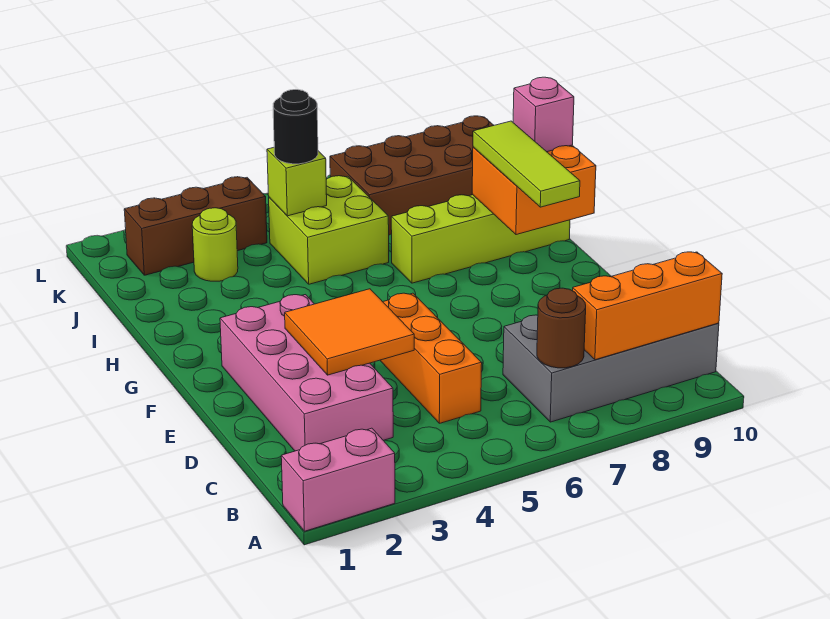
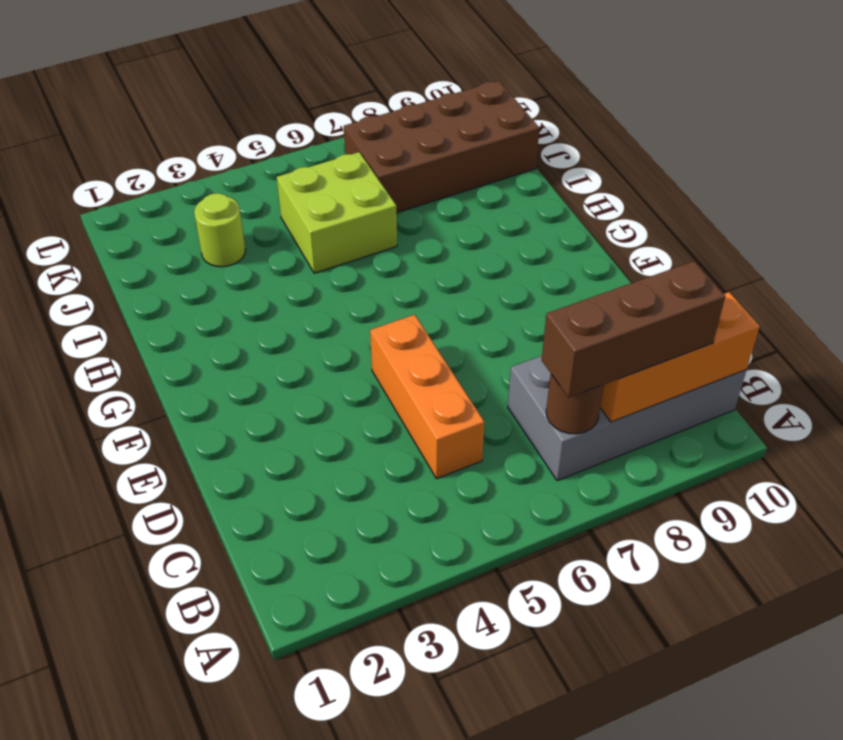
brown 1x3 brick [542,261,725,398] -> brown 1x3 brick moved to [124,177,267,275]
none -> pink 1x2 brick [281,428,395,531]
none -> pink 2x4 brick [220,295,393,451]
none -> lime 1x4 brick [391,195,570,283]

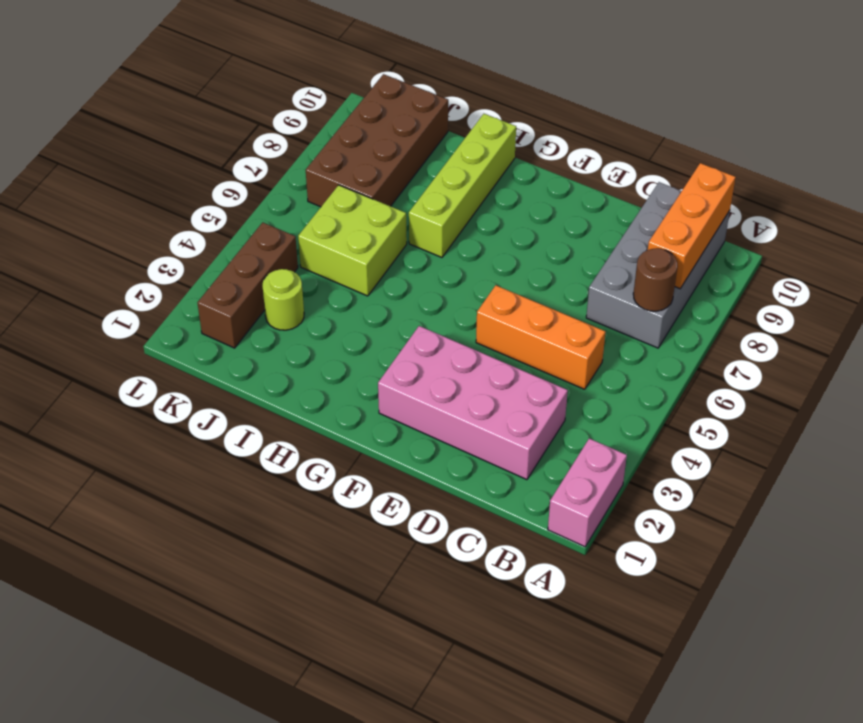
none -> orange 2x2 tile [285,289,414,375]
none -> orange 2x2 brick [472,145,596,235]
none -> lime 1x1 brick [267,148,327,216]

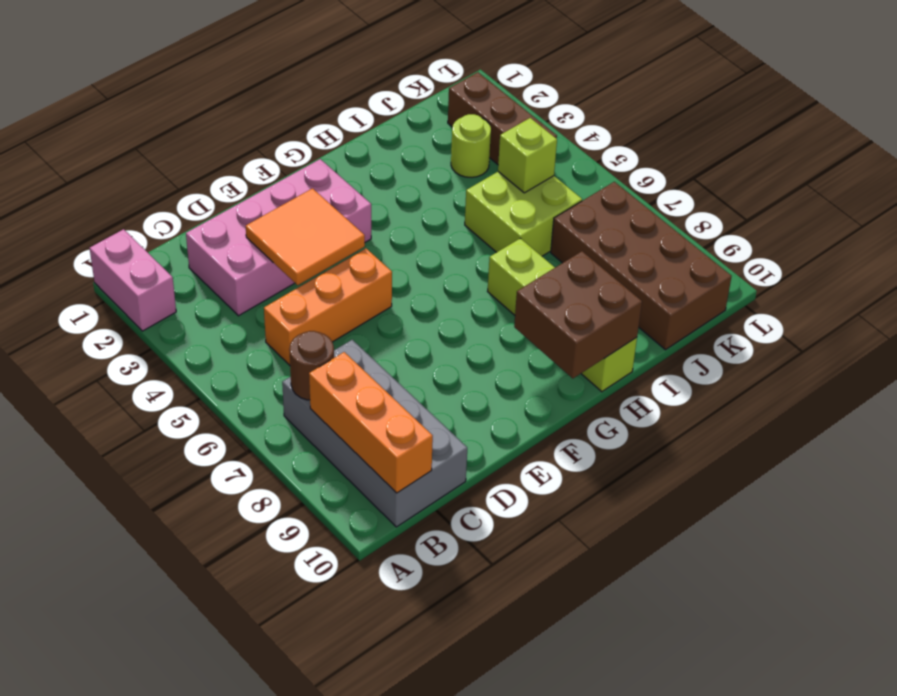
brown 2x2 brick [514,251,642,378] -> orange 2x2 brick [472,145,596,235]
none -> lime 1x3 tile [473,121,580,207]
none -> pink 1x1 brick [513,77,574,152]
none -> black 1x1 round brick [273,90,318,164]

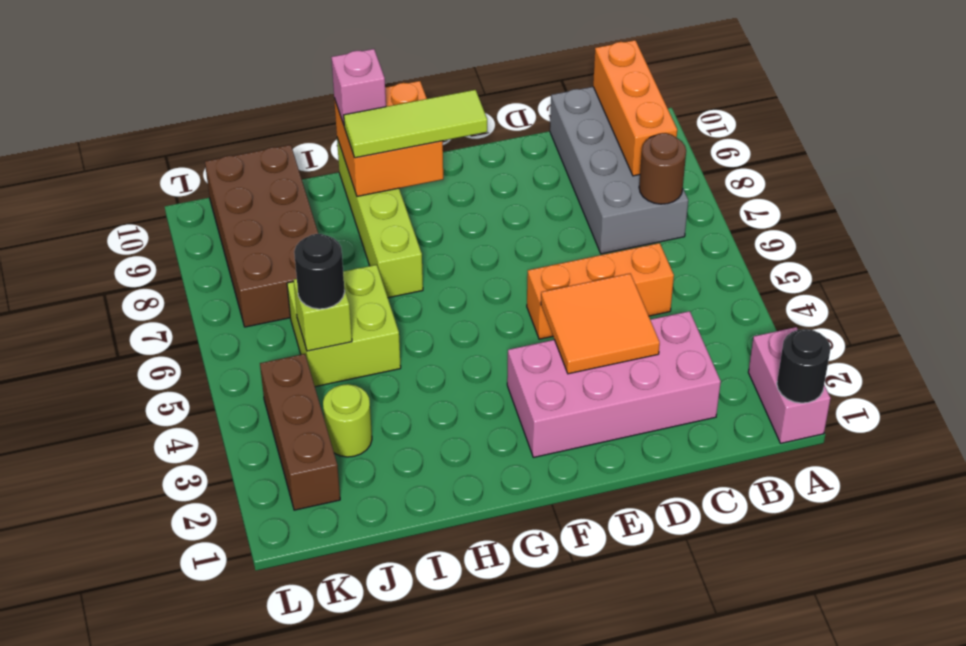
black 1x1 round brick [777,329,831,403] -> none

